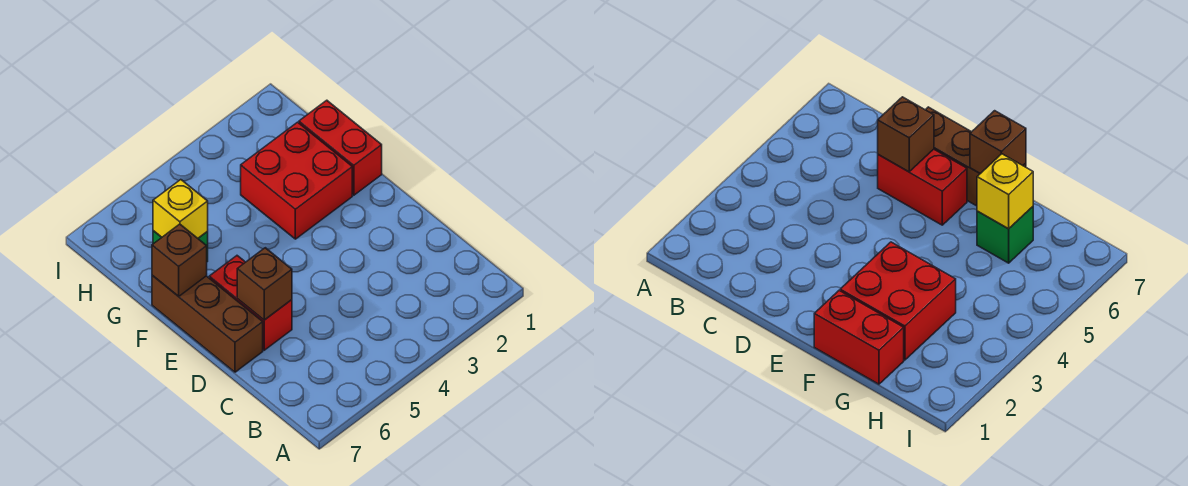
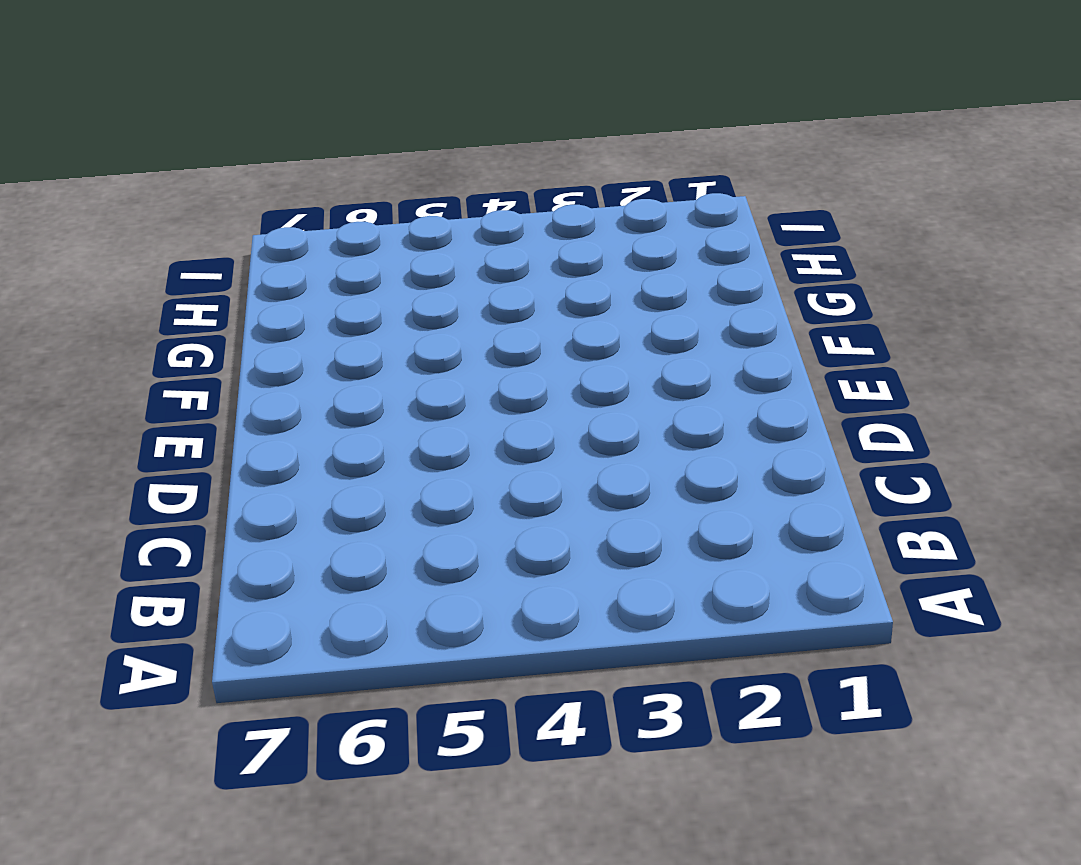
none -> red 1x2 brick [209,256,292,350]
none -> brown 1x3 brick [152,276,263,372]

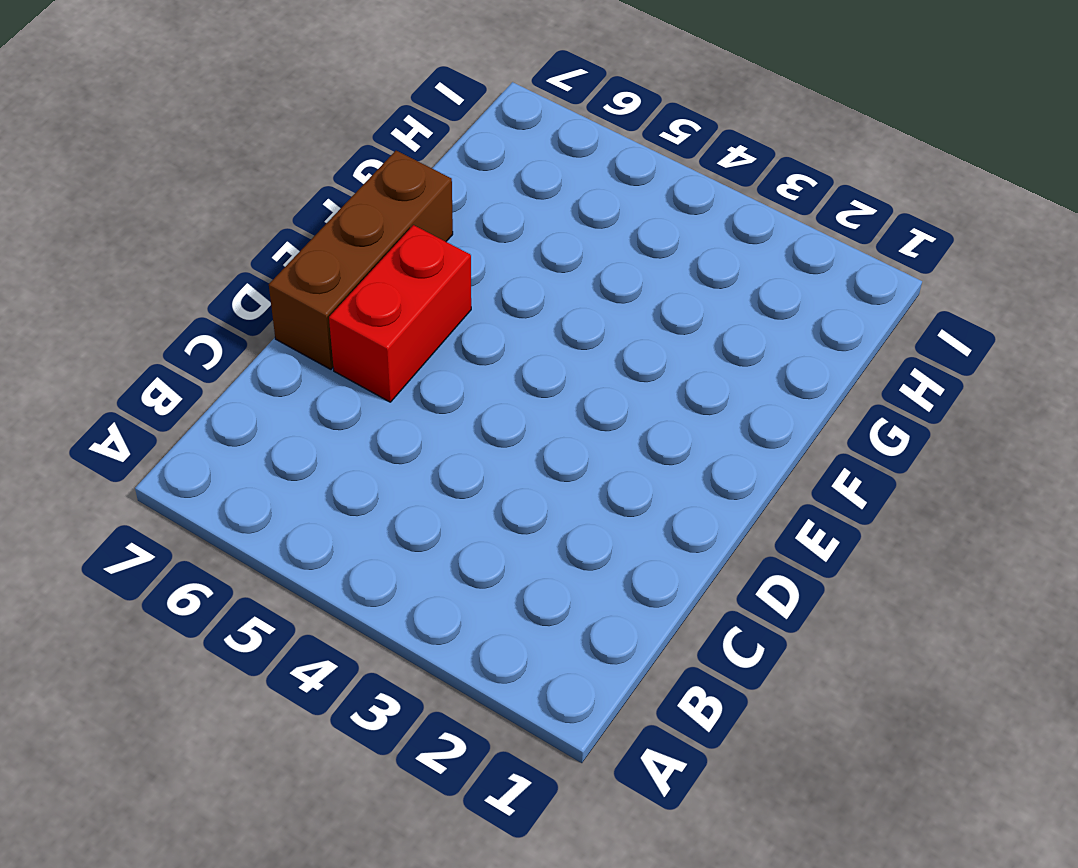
none -> red 1x2 brick [299,100,382,195]
none -> red 2x2 brick [241,122,352,239]

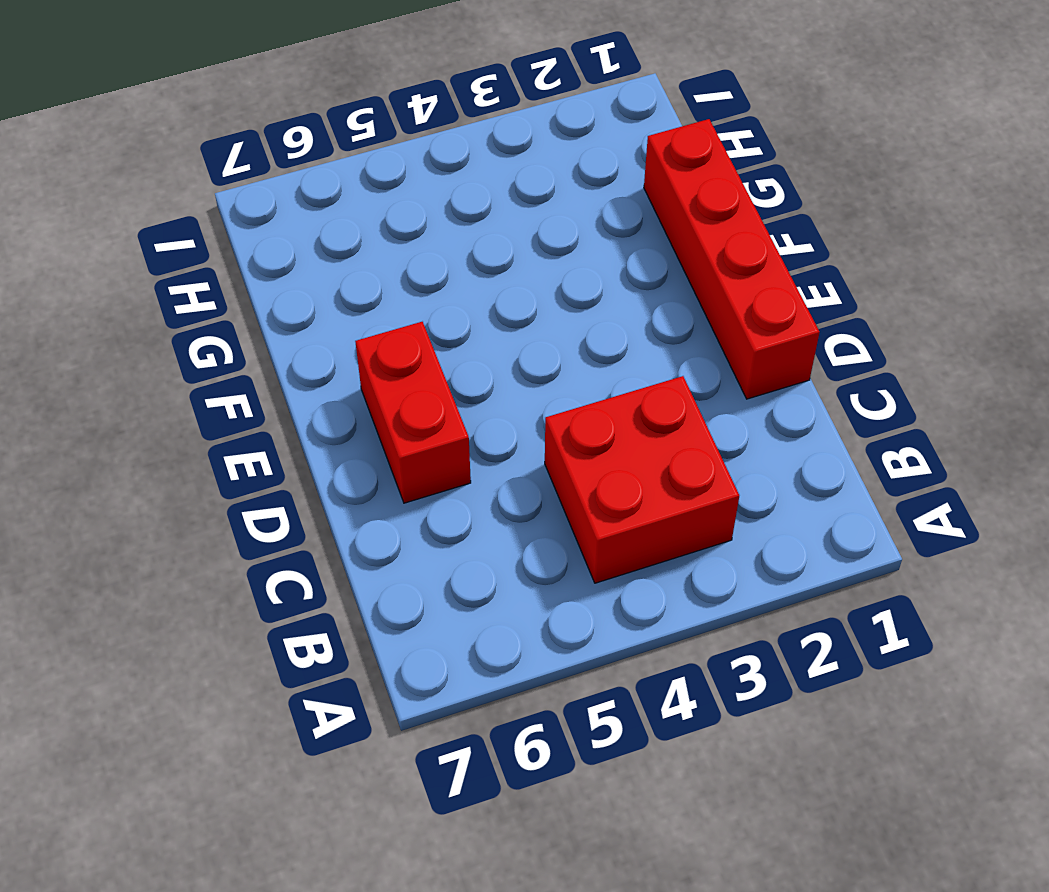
red 2x2 brick [545,376,739,583] -> red 2x2 brick moved to [241,122,352,239]
red 1x4 brick [644,119,820,399] -> red 1x2 brick [299,100,382,195]
none -> brown 1x3 brick [152,276,263,372]
none -> green 1x1 brick [977,207,1033,263]

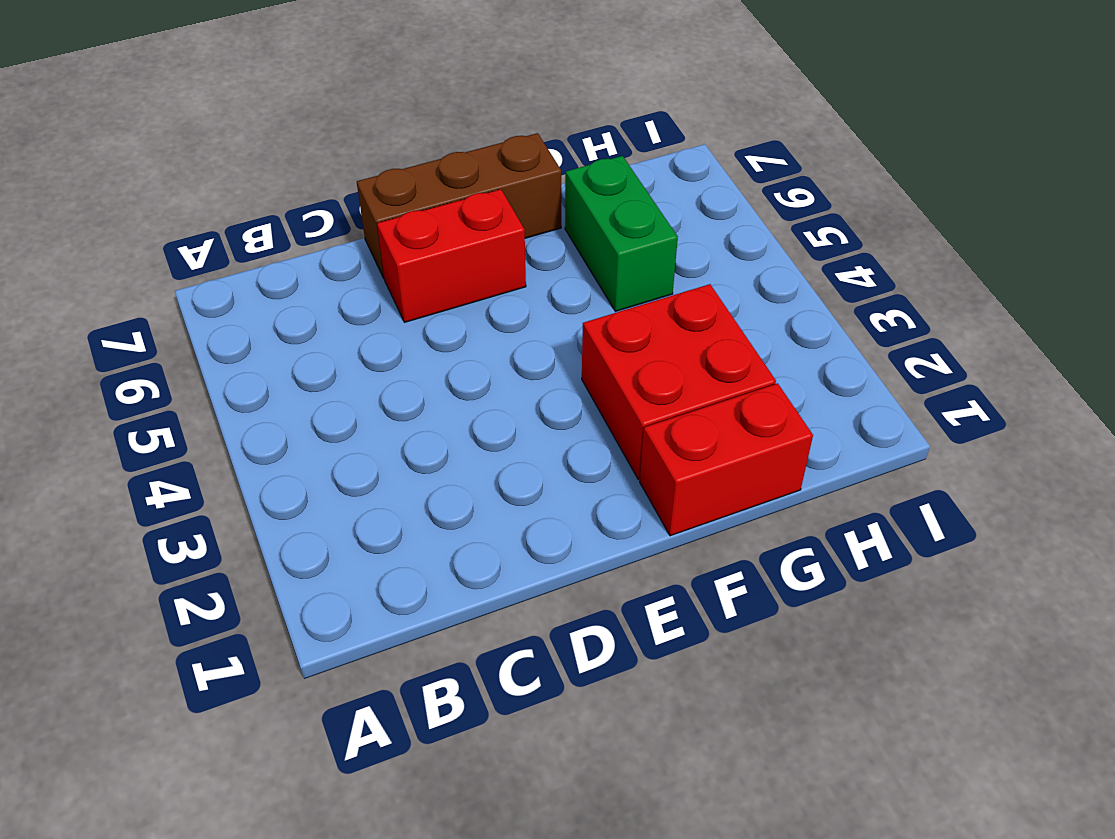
green 1x2 brick [565,156,678,311] -> green 1x1 brick [977,207,1033,263]
none -> brown 1x1 brick [237,248,292,320]
none -> brown 1x1 brick [152,224,207,296]

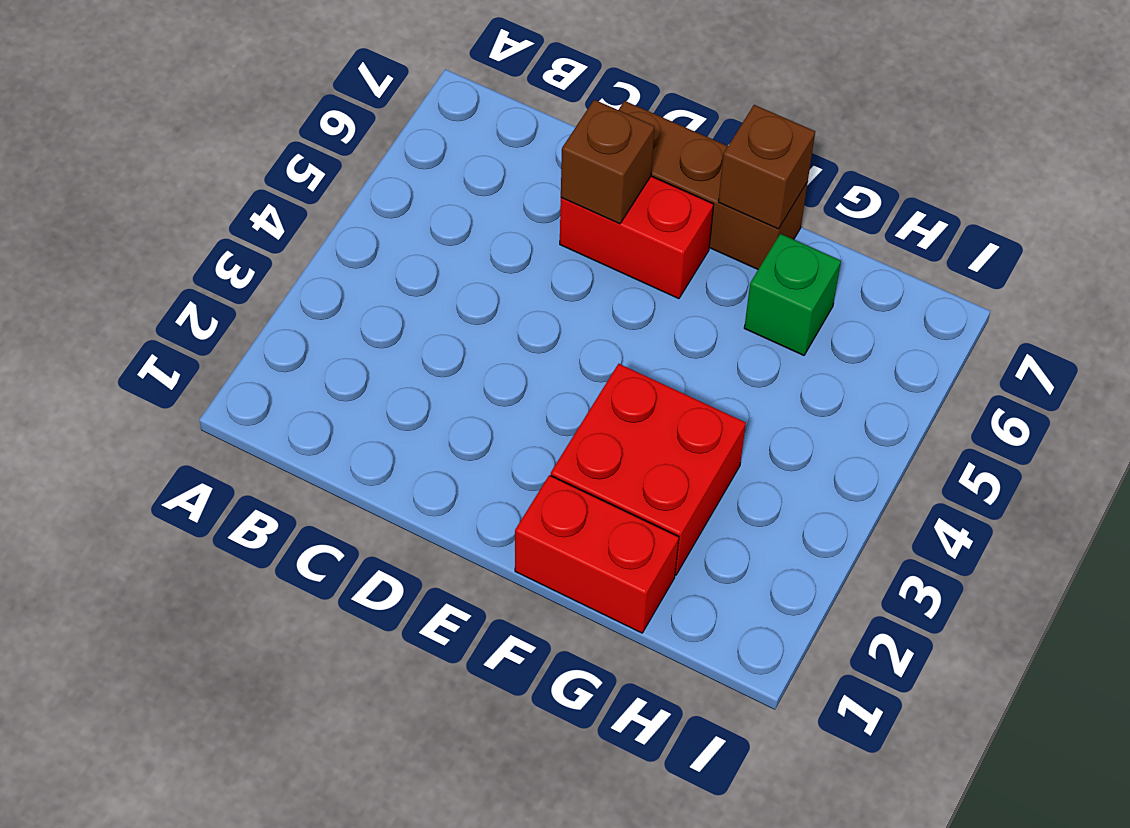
none -> yellow 1x1 brick [153,180,208,238]

